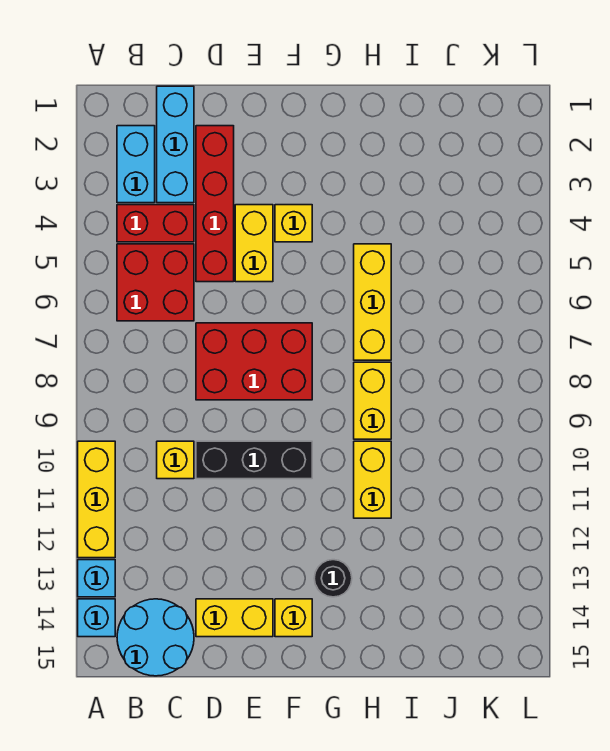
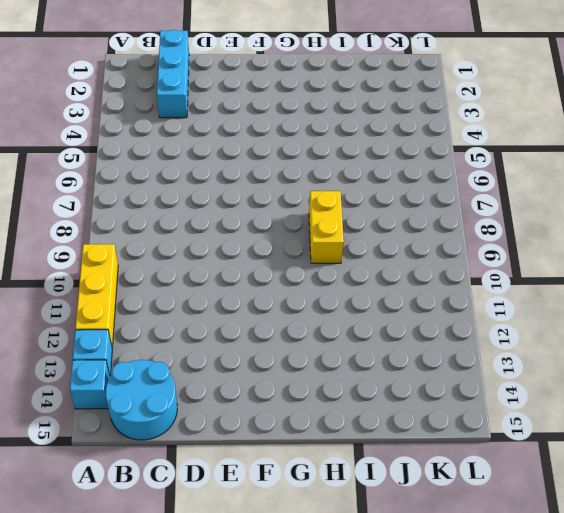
none -> cyan 1x2 brick [117,126,155,203]
none -> red 1x2 brick [117,205,194,242]
none -> red 2x2 brick [117,244,194,321]

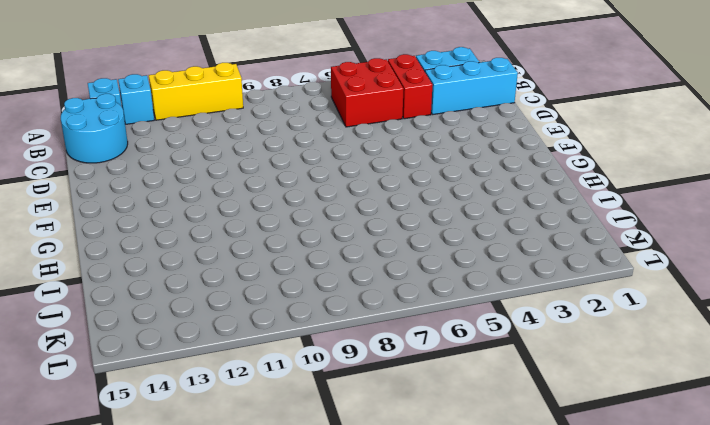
none -> yellow 1x1 brick [157,441,194,479]
none -> red 1x4 brick [196,126,234,282]
none -> red 2x3 brick [196,323,312,400]

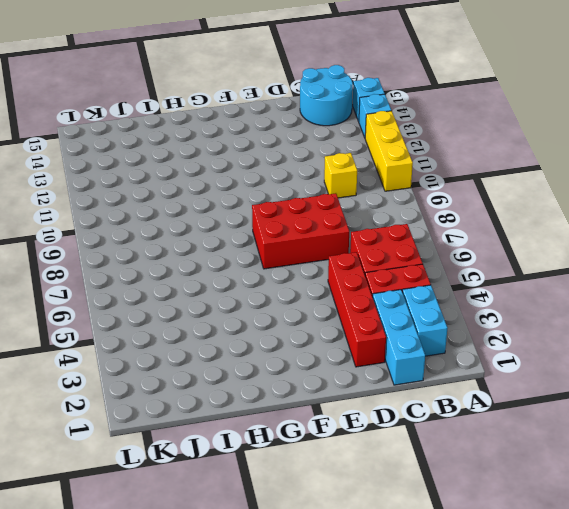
none -> black 1x3 brick [196,441,312,479]
none -> yellow 1x2 brick [196,599,273,637]
none -> yellow 1x2 brick [235,205,273,282]

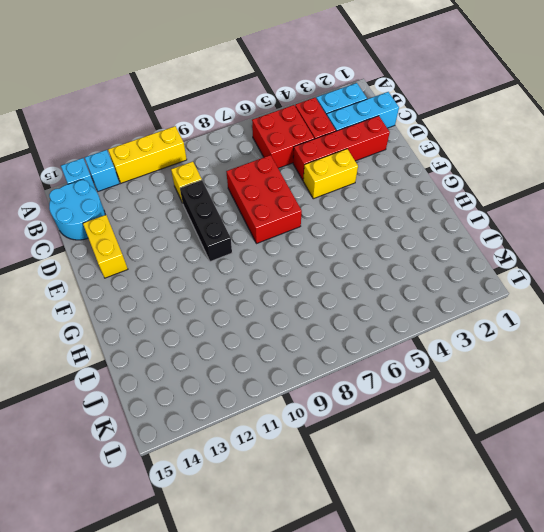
none -> yellow 1x1 brick [275,205,312,242]
none -> yellow 1x1 brick [275,599,312,637]
none -> black 1x1 round brick [314,560,352,597]

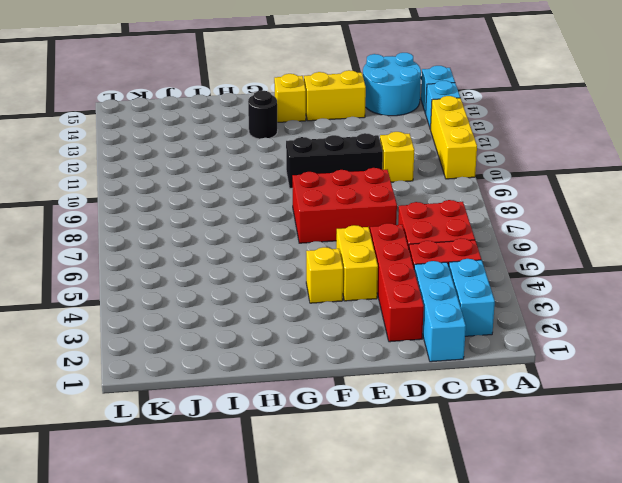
none -> yellow 1x3 brick [354,244,391,360]
none -> yellow 1x2 brick [354,362,391,439]
none -> yellow 1x2 brick [354,441,391,518]

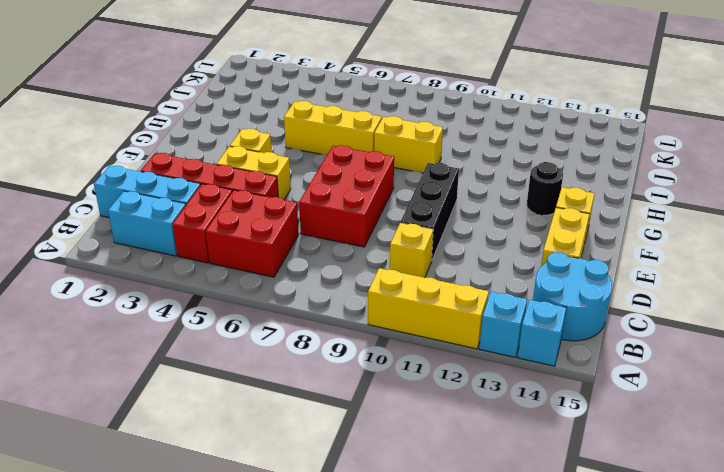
none -> yellow 1x2 brick [354,441,391,518]

